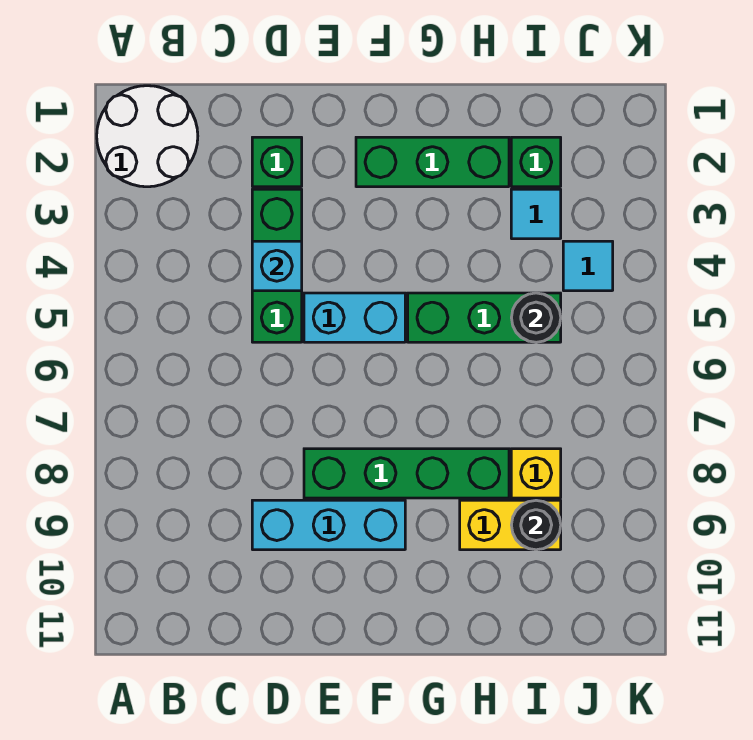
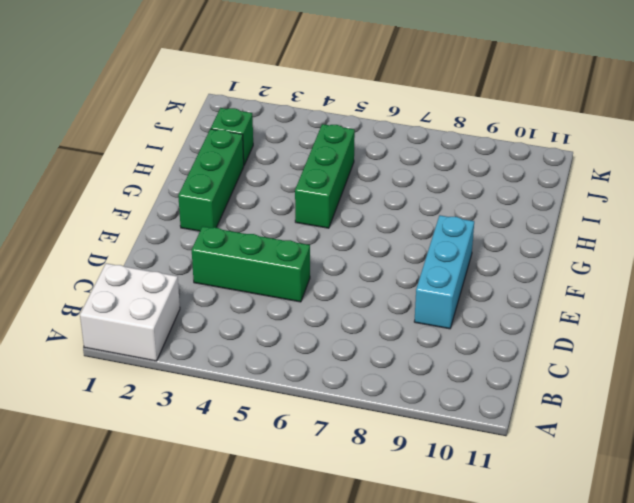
white 2x2 brick [80,263,180,361] -> white 2x2 round brick [97,86,198,187]
none -> green 1x1 brick [252,137,302,187]
none -> cyan 1x2 brick [304,293,405,342]
none -> green 1x4 brick [304,449,509,498]

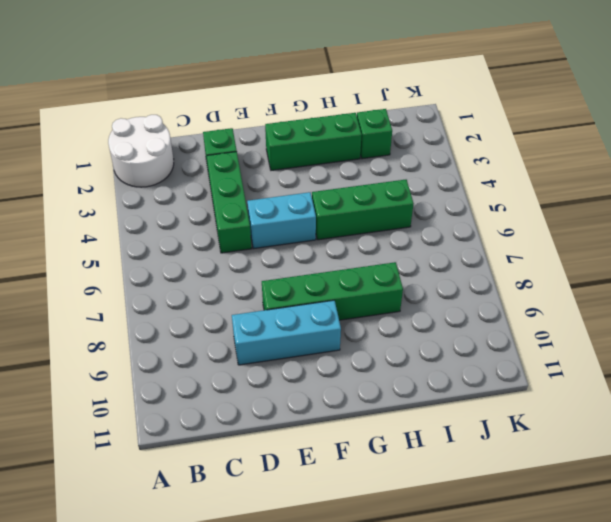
none -> yellow 1x2 brick [460,500,561,550]
none -> cyan 1x1 tile [511,189,561,239]
none -> yellow 1x1 brick [511,449,561,498]

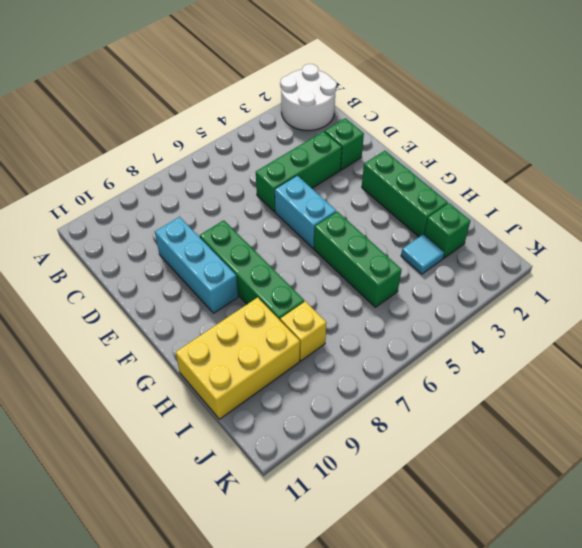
yellow 2x3 brick [176,297,300,419] -> yellow 1x2 brick [460,500,561,550]
none -> cyan 1x1 tile [563,241,613,291]
none -> cyan 1x1 brick [252,241,302,291]
none -> black 1x1 round brick [511,293,561,342]

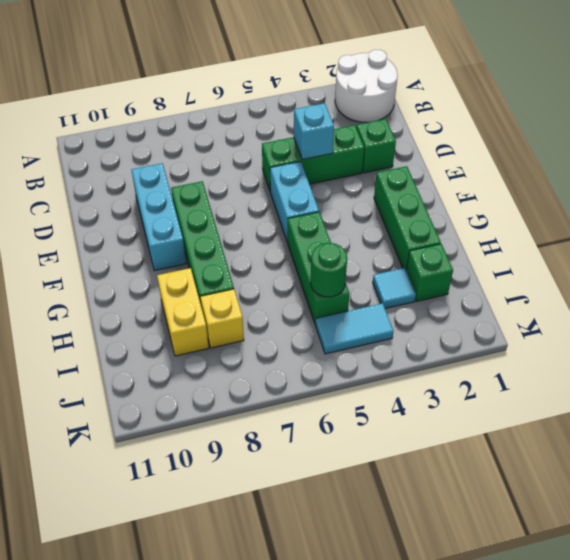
green 1x1 round brick [311,243,347,297] -> black 1x1 round brick [511,293,561,342]
cyan 1x2 tile [315,303,394,354] -> cyan 1x1 tile [563,241,613,291]
none -> black 1x1 round brick [512,500,561,550]

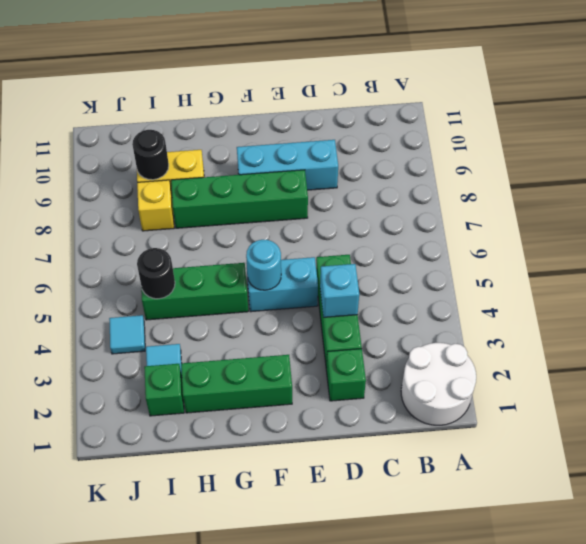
cyan 1x1 round brick [246,240,281,290] -> none

